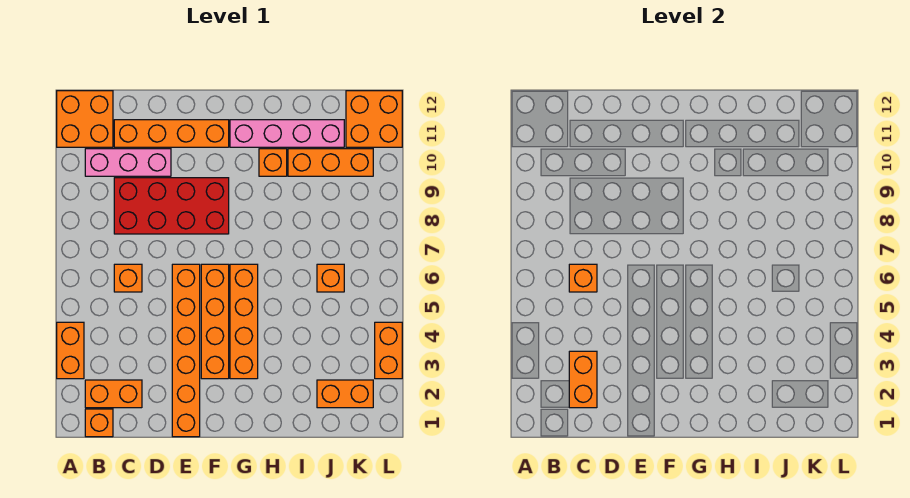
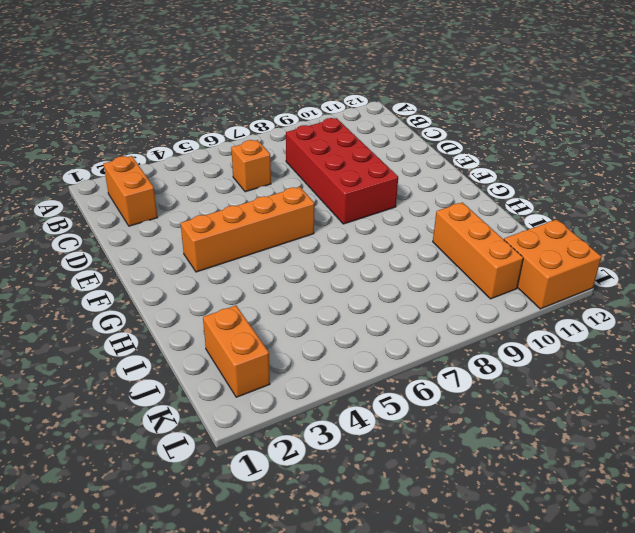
none -> orange 1x2 brick [57,322,84,379]
none -> orange 2x2 brick [57,91,113,147]
none -> orange 1x1 brick [85,409,113,437]

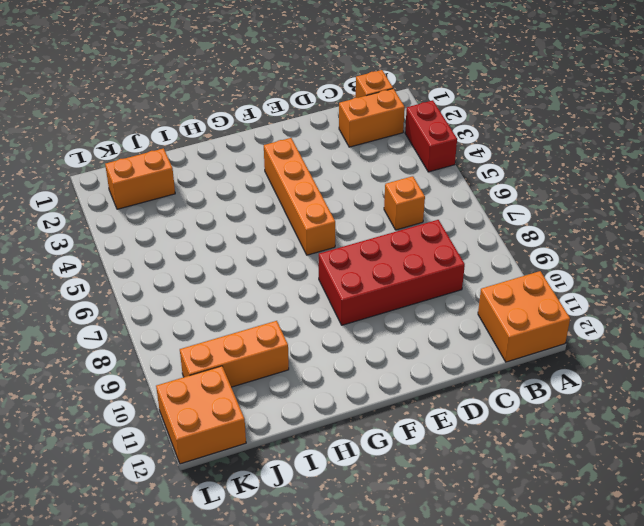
red 1x2 brick [405,100,457,172] -> orange 1x2 brick [57,322,84,379]
none -> pink 1x3 brick [85,149,171,176]
none -> orange 1x4 brick [114,120,229,147]
none -> orange 1x6 brick [172,264,200,437]

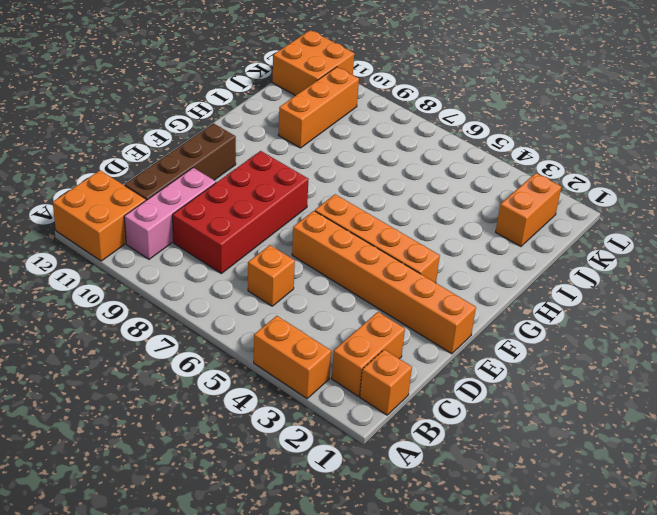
brown 1x4 brick [125,123,236,200] -> orange 1x4 brick [114,120,229,147]
none -> orange 1x4 brick [230,264,258,379]
none -> pink 1x4 brick [230,120,344,147]
none -> orange 1x1 brick [259,149,287,176]

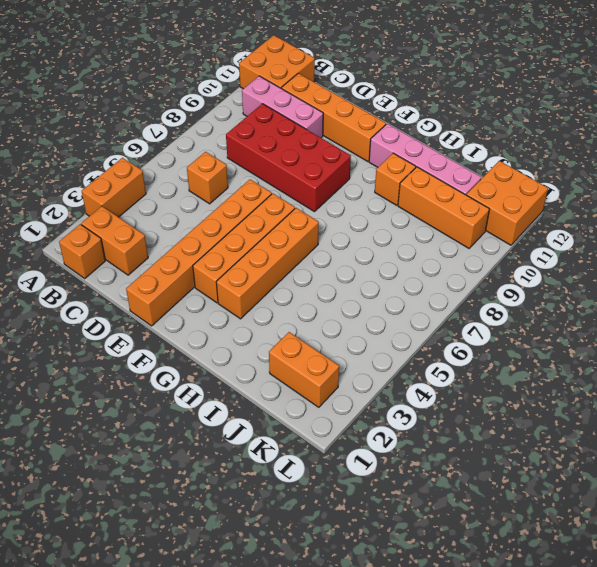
none -> orange 1x1 brick [317,264,344,292]
none -> orange 1x2 brick [375,322,402,379]
none -> orange 1x2 brick [569,351,597,408]

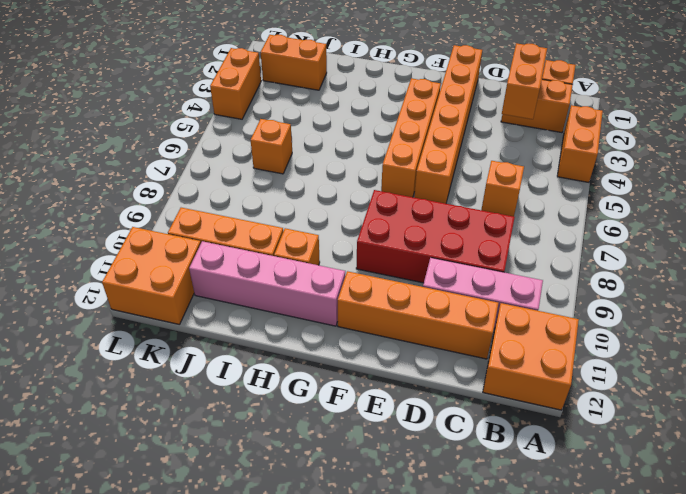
none -> orange 1x4 brick [230,264,258,379]
none -> orange 1x1 brick [569,264,597,292]

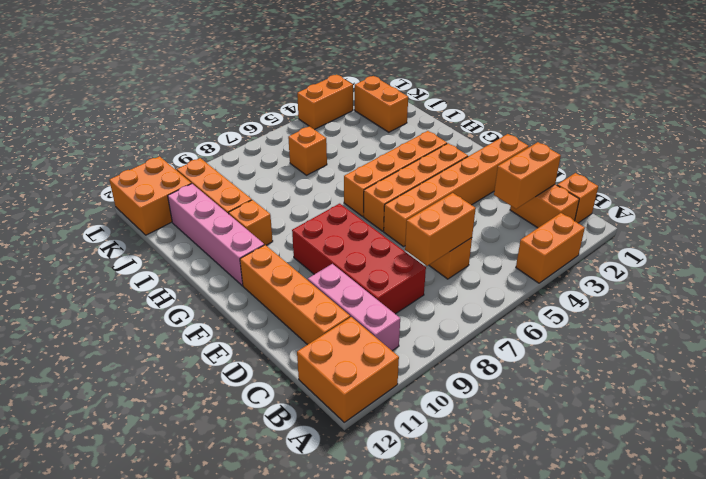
orange 1x2 brick [405,193,476,266] -> orange 1x1 brick [569,264,597,292]

